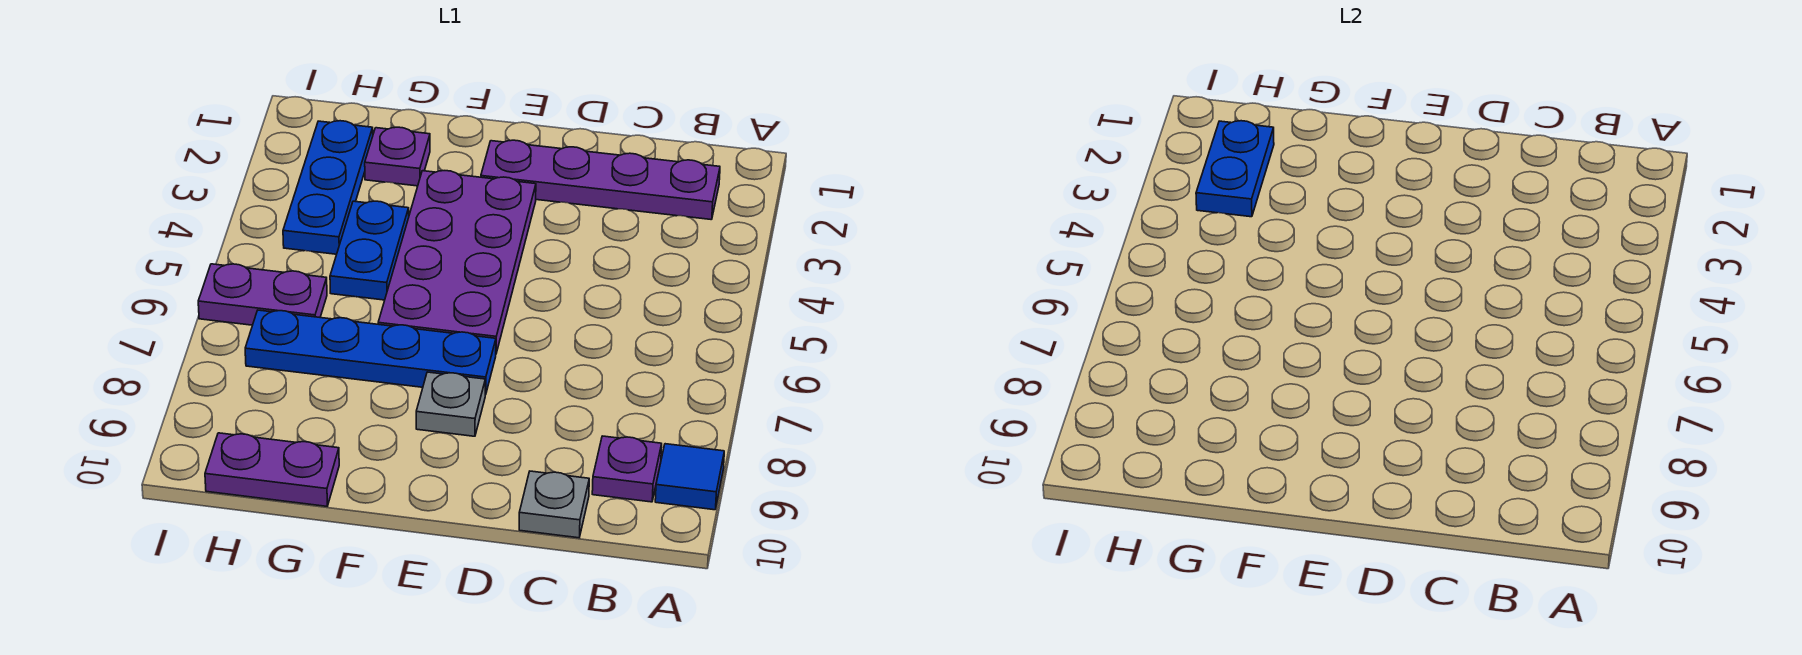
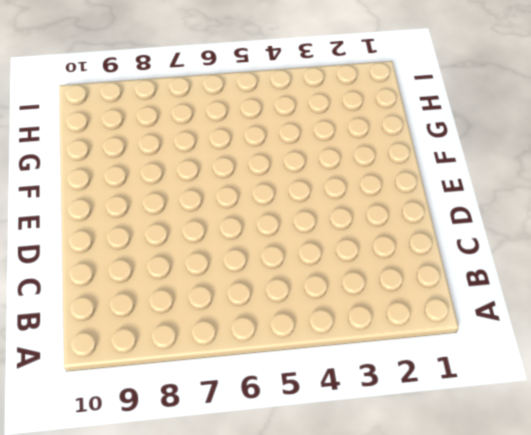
none -> blue 1x1 tile [655,444,724,510]
none -> purple 1x4 plate [481,140,720,220]
none -> purple 1x1 plate [592,436,662,502]

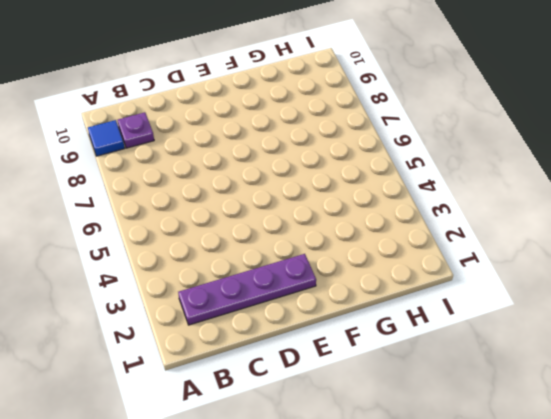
none -> grey 1x1 plate [519,471,589,538]
none -> purple 2x4 plate [378,171,536,353]
none -> blue 1x4 plate [245,310,496,395]

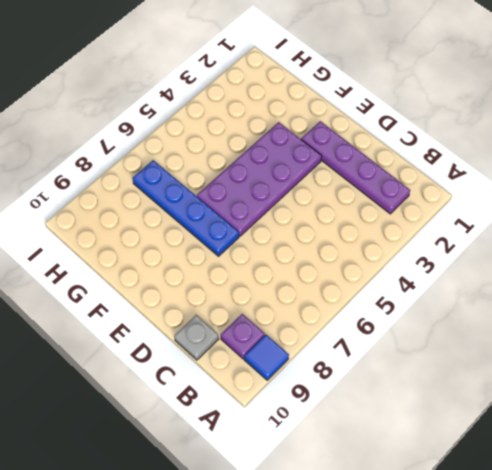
none -> grey 1x1 plate [416,372,485,436]
none -> purple 1x1 plate [365,127,430,186]
none -> blue 1x2 plate [330,201,409,300]

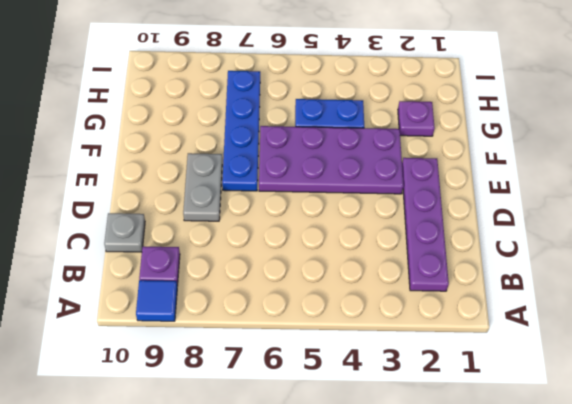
grey 1x2 plate [183,153,222,221] -> grey 1x1 plate [416,372,485,436]
none -> purple 1x2 plate [205,433,339,506]
none -> blue 1x3 plate [283,121,373,254]
none -> purple 1x2 plate [198,264,327,325]

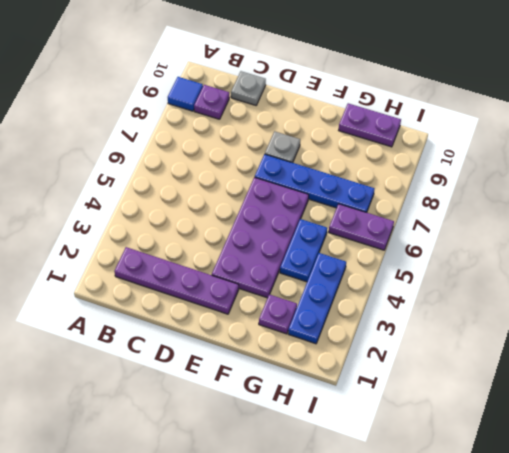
none -> blue 1x2 plate [1196,121,1274,217]

